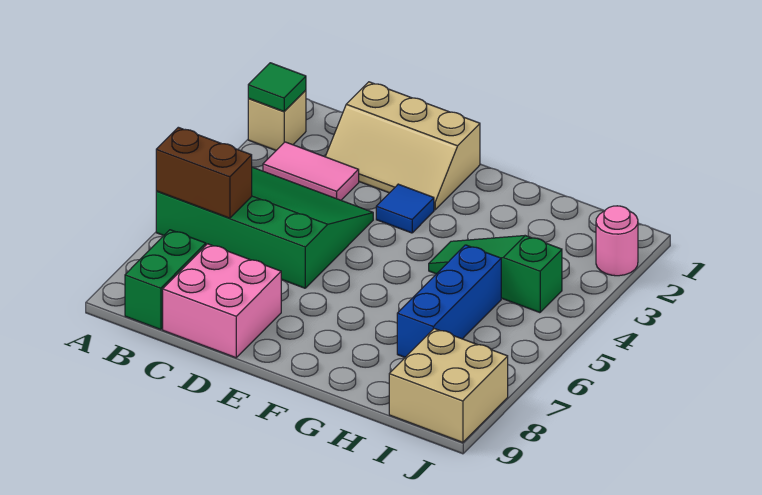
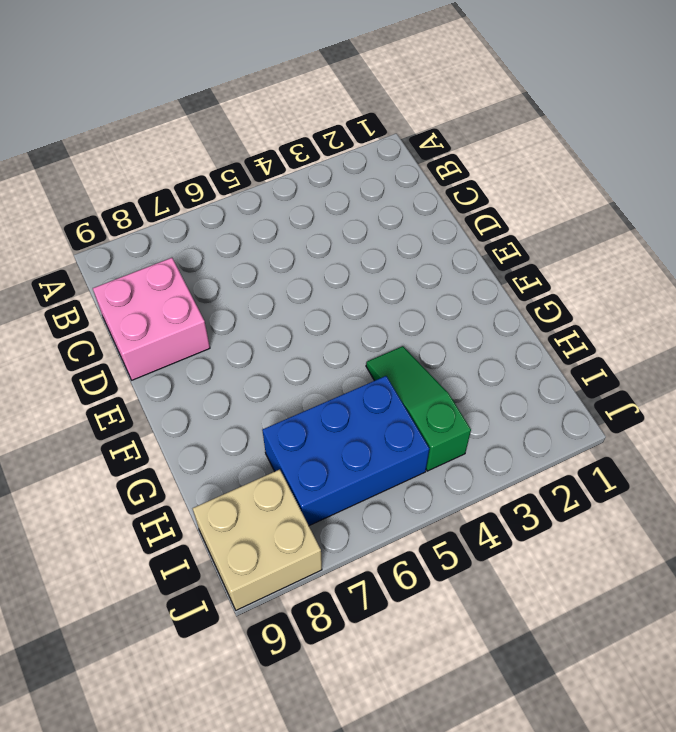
blue 2x3 brick [262,376,429,526] -> blue 1x3 brick [397,245,501,357]
none -> tan 1x1 brick [248,90,306,150]
none -> green 3x4 slope [156,167,373,288]
none -> pink 1x2 tile [263,142,359,200]

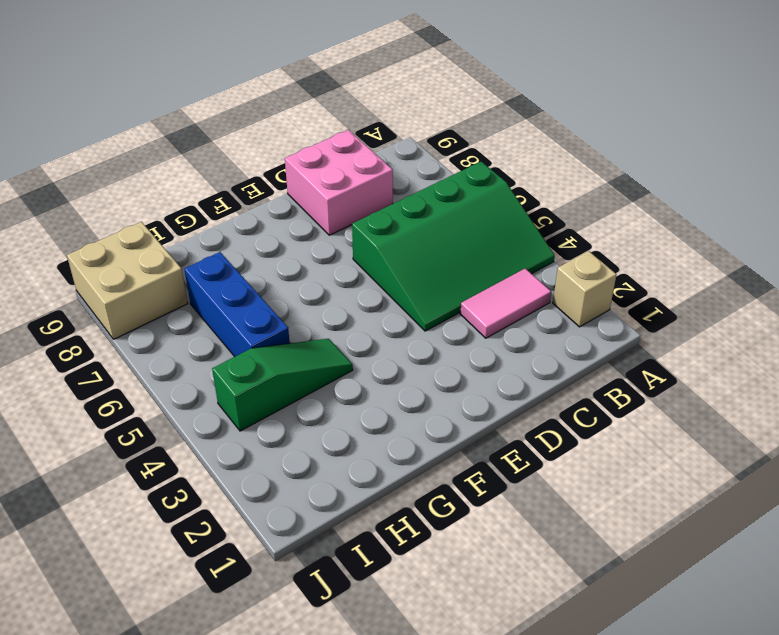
none -> green 1x2 brick [125,230,206,330]
none -> tan 2x3 slope [325,82,480,210]
none -> blue 1x1 tile [376,184,434,233]

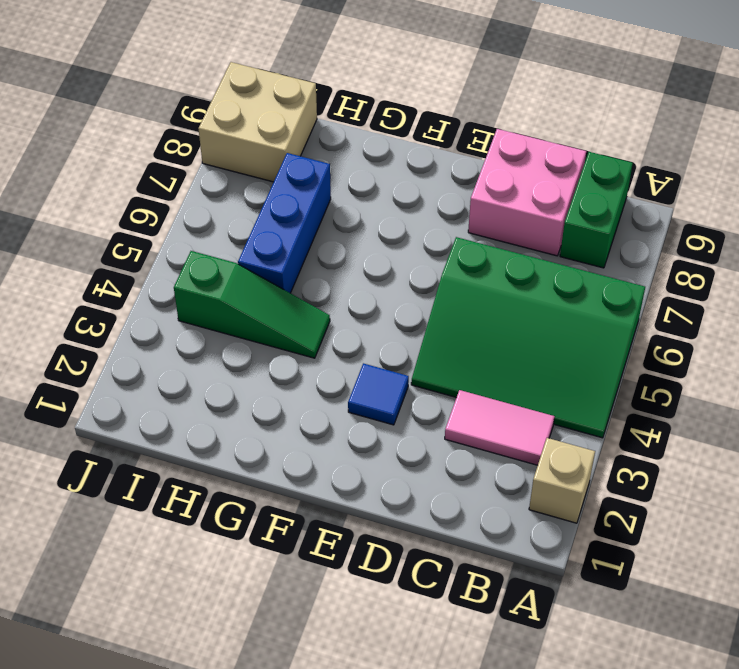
none -> tan 2x3 slope [325,82,480,210]
none -> pink 1x1 round brick [596,206,638,276]
none -> green 1x1 tile [248,63,306,112]

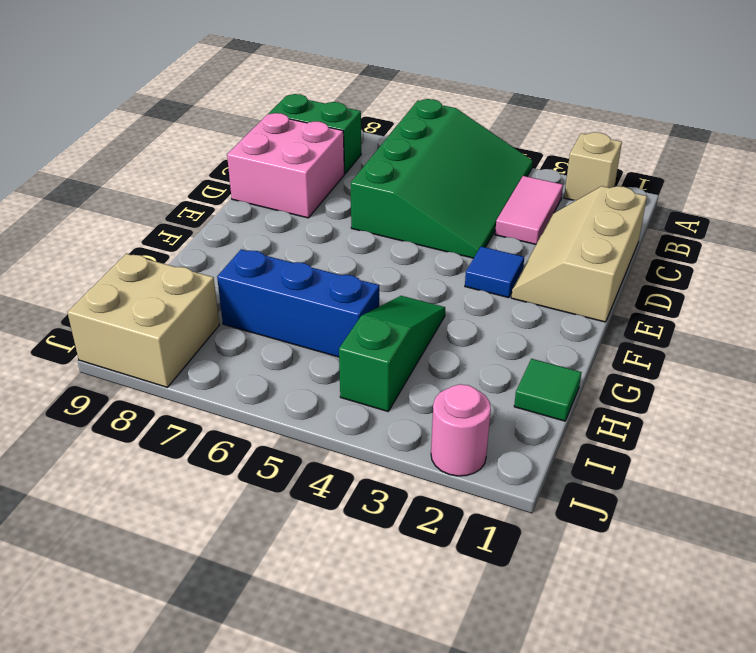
green 1x1 tile [514,359,582,421] -> green 1x1 tile moved to [248,63,306,112]
none -> brown 1x2 brick [156,127,252,218]

